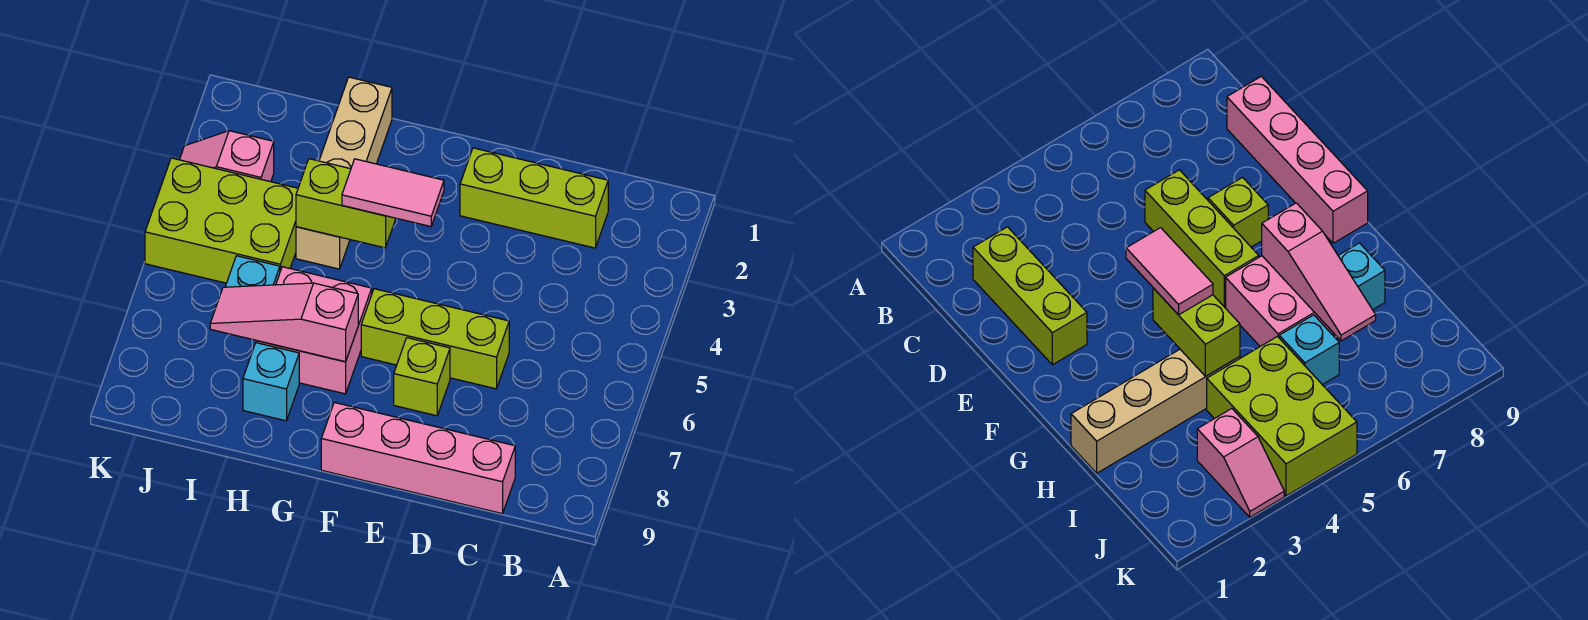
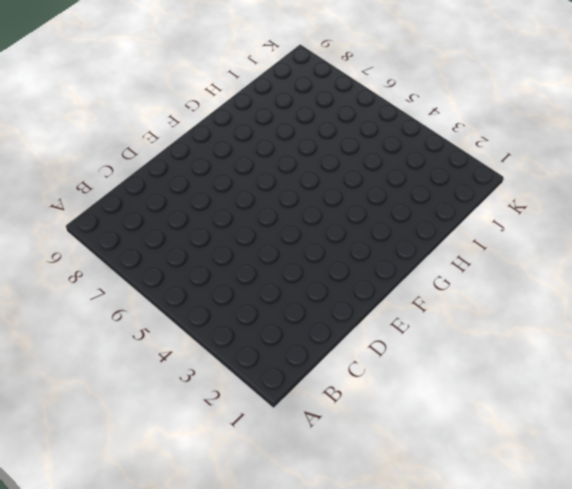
none -> lime 1x3 brick [460,148,608,248]
none -> pink 1x4 brick [321,402,515,514]
none -> lime 1x3 brick [361,289,509,389]

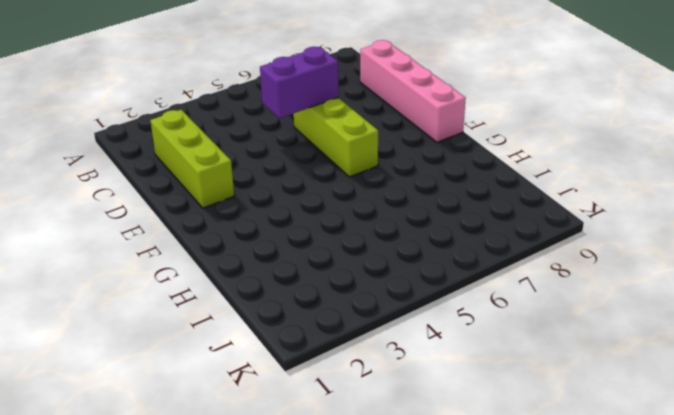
purple 1x2 brick [260,47,339,118] -> none
none -> lime 1x1 brick [394,338,450,416]
none -> pink 2x2 brick [256,267,372,394]
none -> tan 1x4 brick [296,77,392,269]

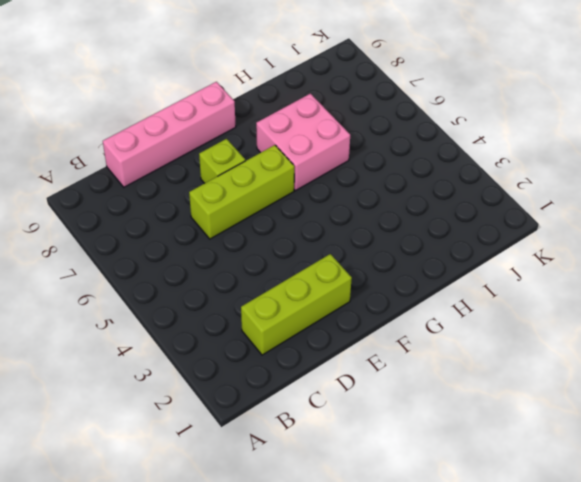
none -> tan 1x4 brick [296,77,392,269]
none -> cyan 1x1 brick [243,343,299,421]
none -> lime 2x3 brick [145,158,298,283]

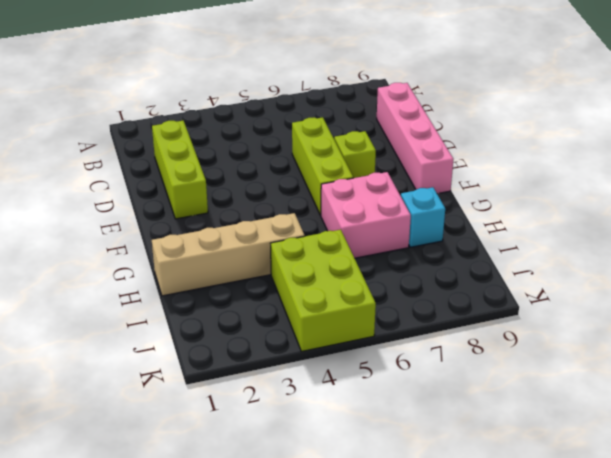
none -> cyan 1x1 brick [225,256,280,287]
none -> pink 1x2 slope [180,131,274,182]
none -> lime 1x2 brick [296,159,396,248]

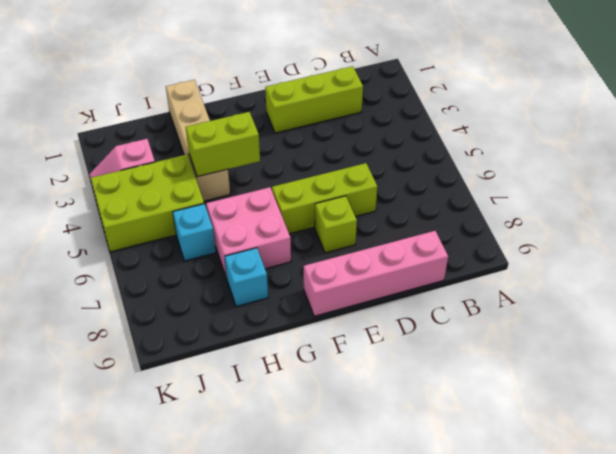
none -> pink 1x3 slope [210,283,358,362]
none -> pink 1x2 tile [342,159,444,227]

